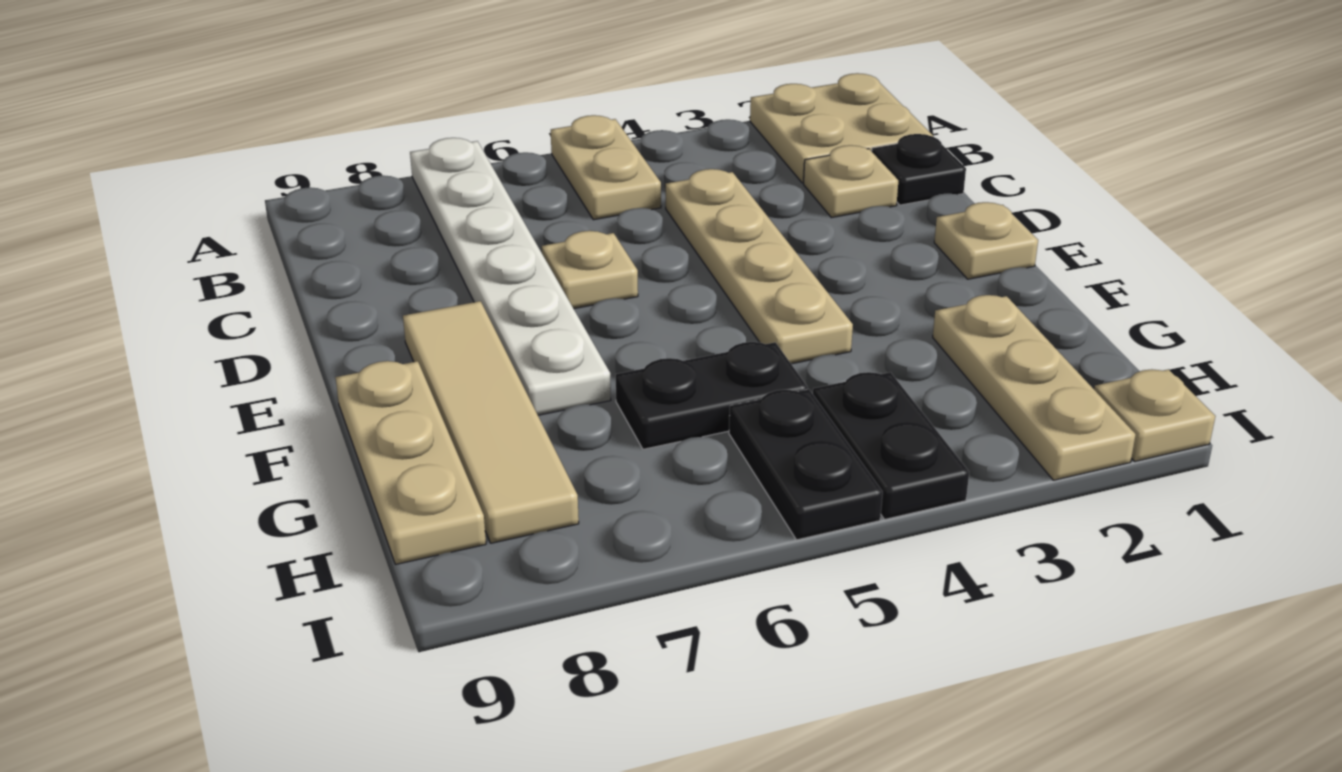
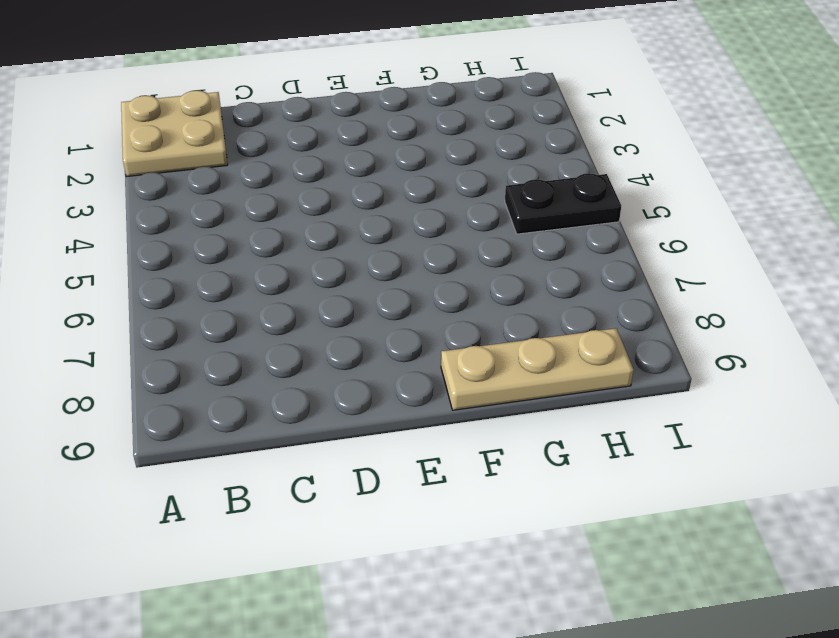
none -> tan 1x2 plate [551,115,661,220]
none -> white 1x6 plate [410,138,611,415]
none -> black 1x1 plate [872,134,966,205]

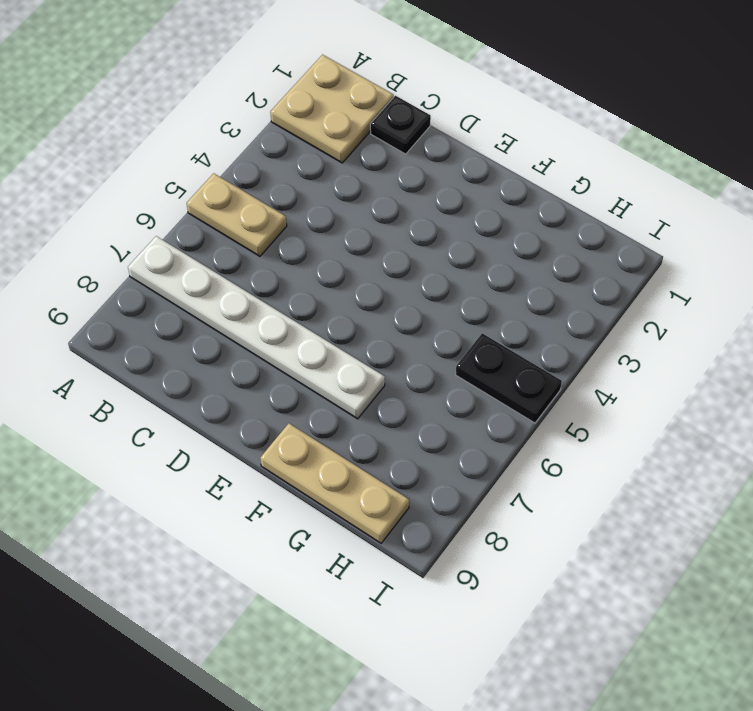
none -> tan 1x1 plate [804,145,898,218]
none -> tan 1x4 plate [666,169,853,364]
none -> tan 1x1 plate [542,231,638,309]

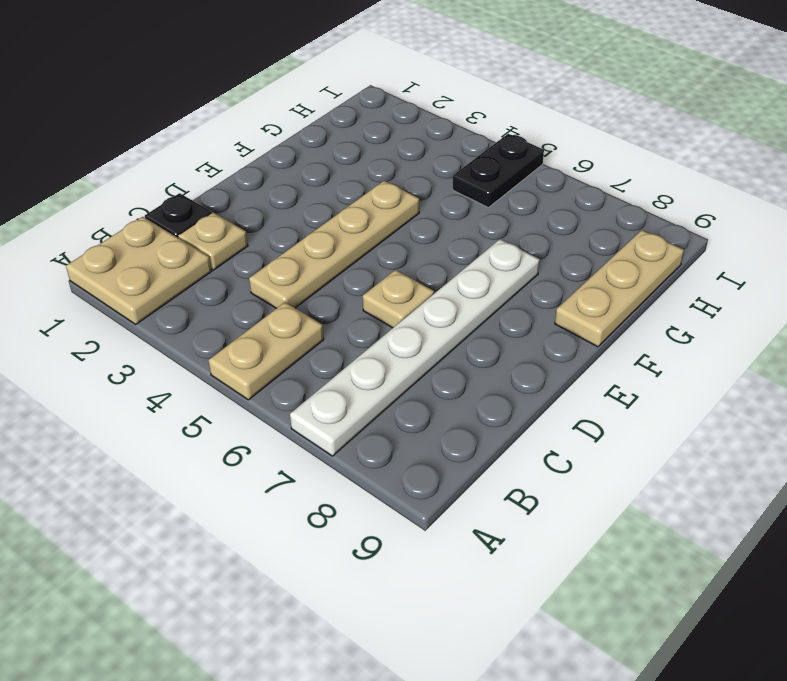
none -> tan 1x1 plate [934,202,1038,279]
none -> tan 1x4 tile [403,301,579,543]
none -> tan 1x3 plate [933,295,1136,480]

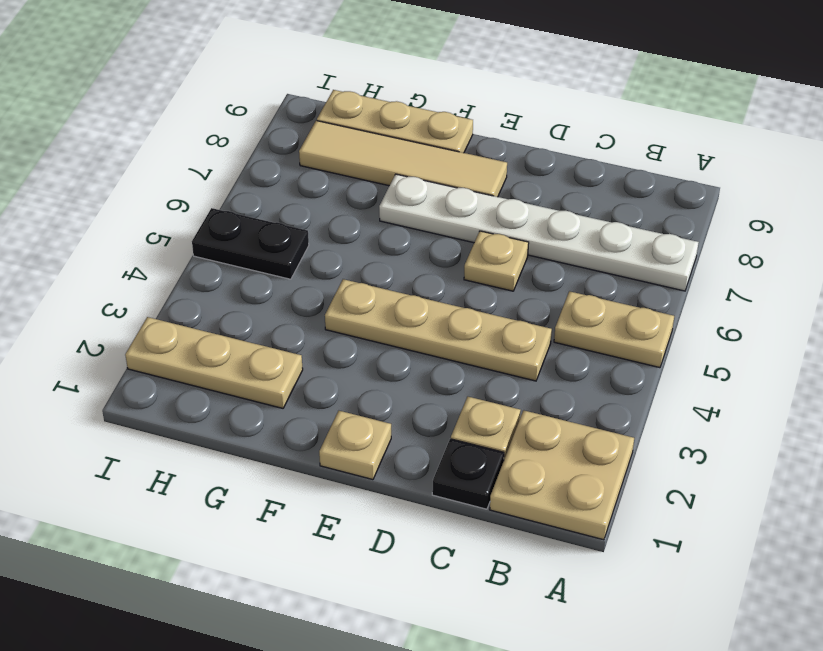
none -> black 1x2 plate [616,342,808,449]
none -> black 1x2 plate [813,372,969,519]
none -> tan 1x1 plate [1094,369,1215,461]

